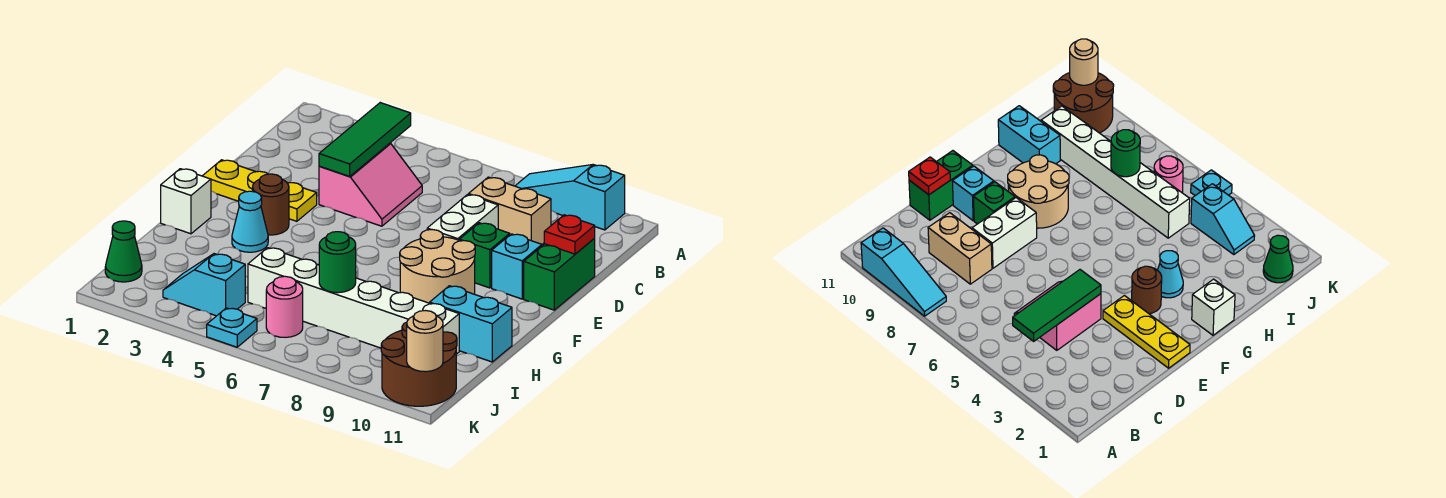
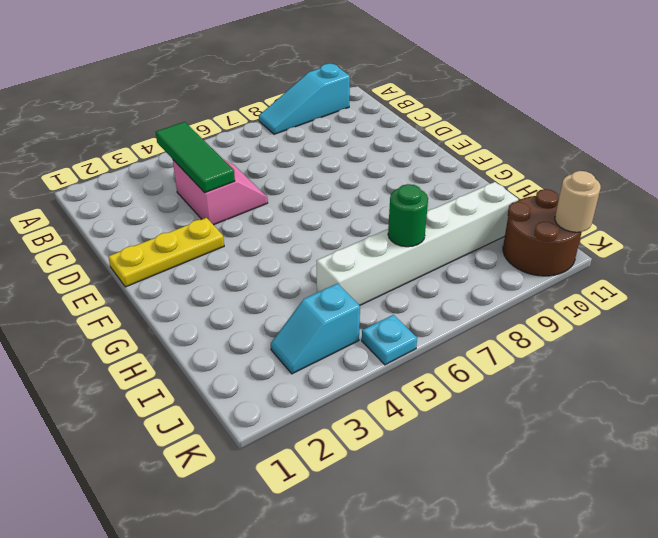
none -> tan 1x2 brick [469,177,551,244]
none -> white 1x2 brick [427,194,498,240]
none -> green 1x2 brick [524,238,595,310]

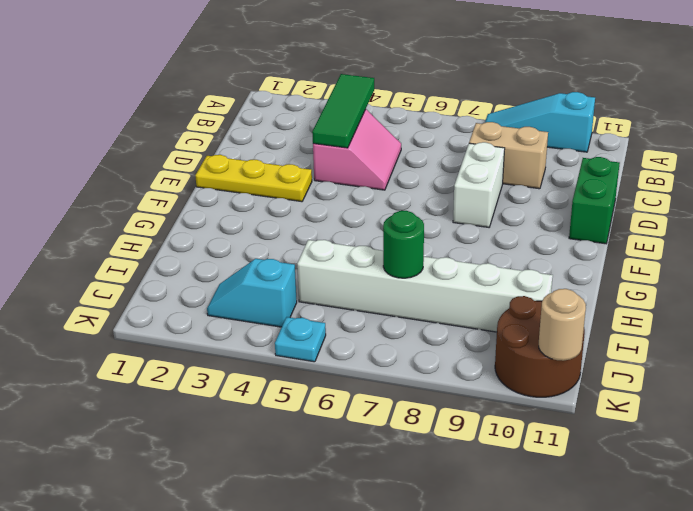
none -> green 1x1 brick [459,223,510,288]
none -> cyan 1x1 brick [492,234,542,299]
none -> brown 1x1 round brick [253,174,289,235]

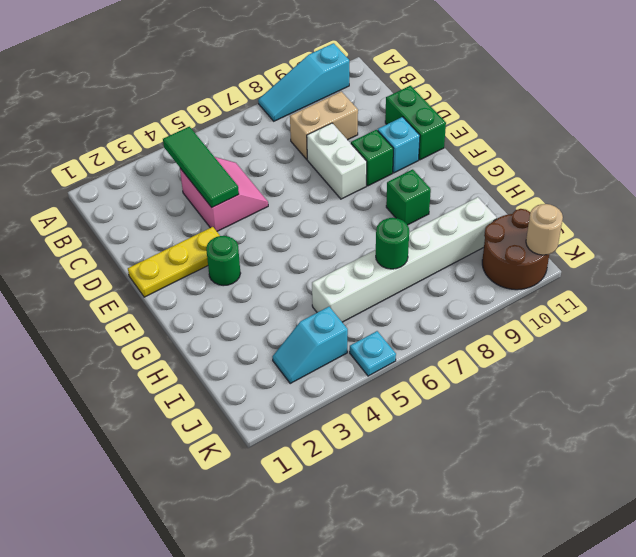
green 1x1 round brick [206,236,241,286] -> brown 1x1 round brick [253,174,289,235]
green 1x1 brick [386,169,431,225] -> tan 2x2 round brick [400,230,475,303]
none -> white 1x1 brick [161,169,211,234]
none -> cyan 1x1 cone [232,191,268,252]
none -> cyan 1x2 brick [430,286,512,362]

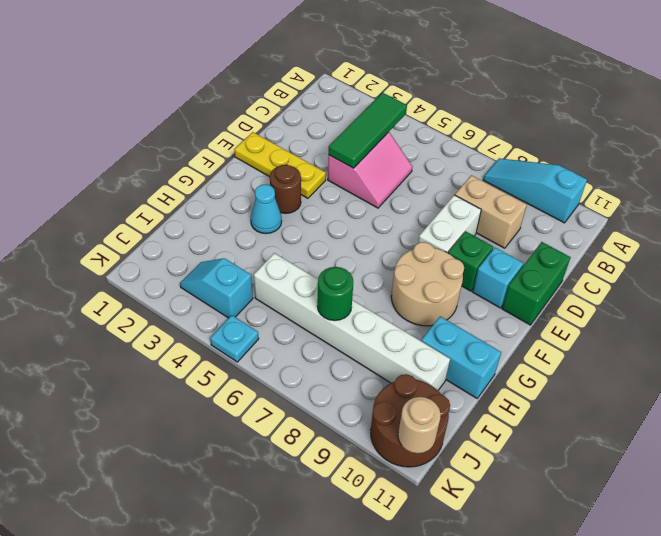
none -> white 1x1 brick [161,169,211,234]
none -> green 1x1 cone [105,221,142,282]
none -> pink 1x1 round brick [266,276,303,337]

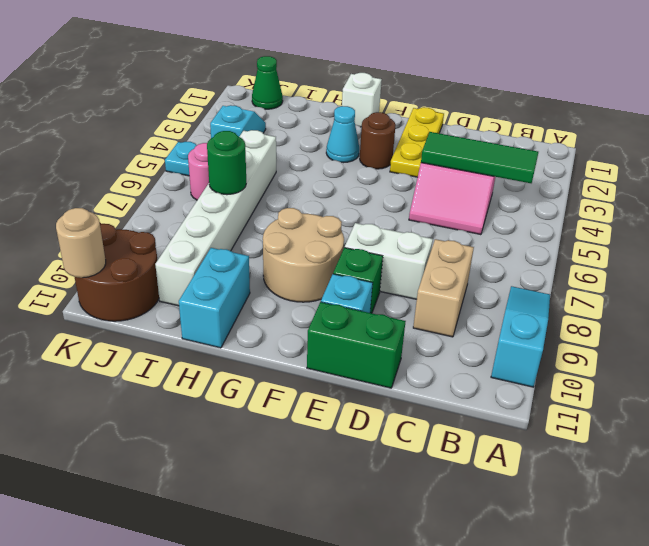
none -> red 1x1 plate [544,215,595,254]

